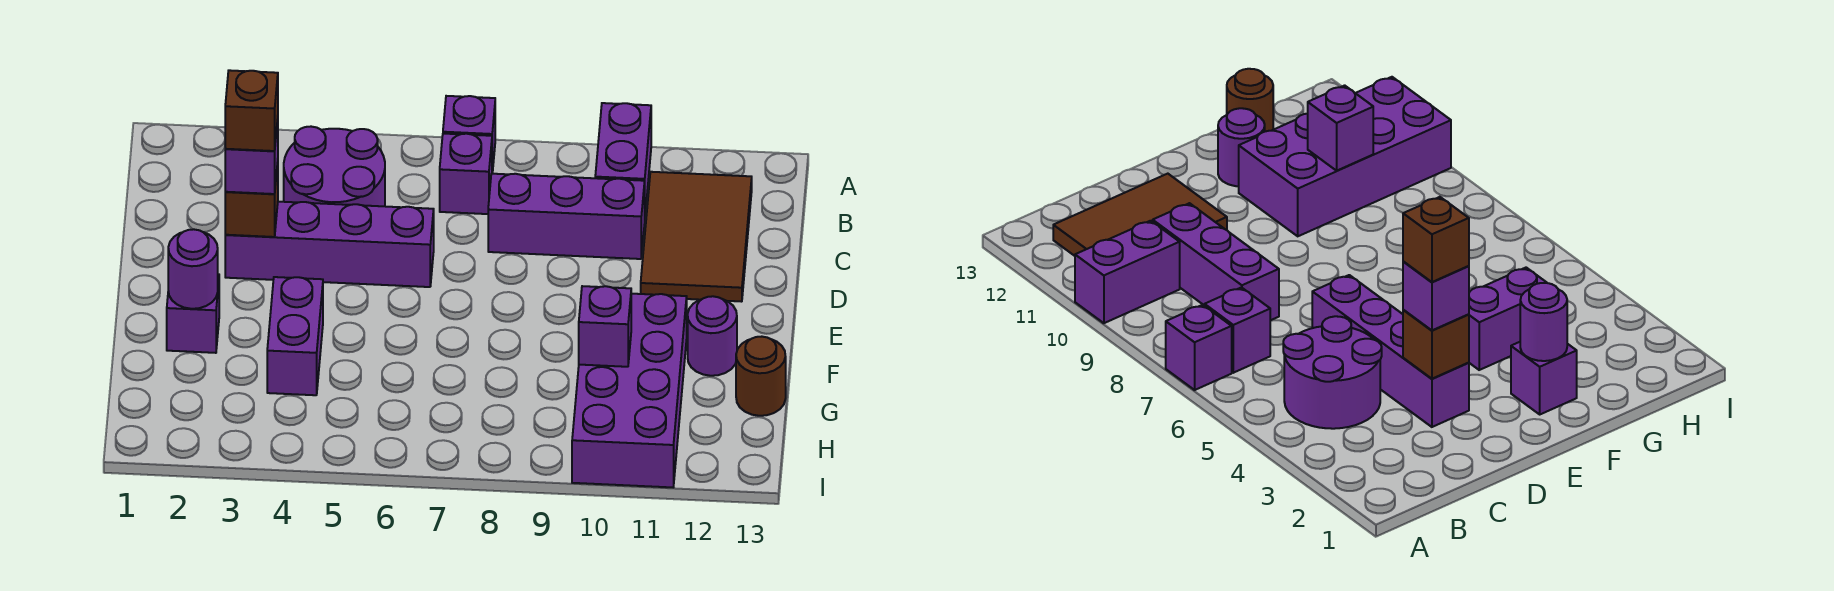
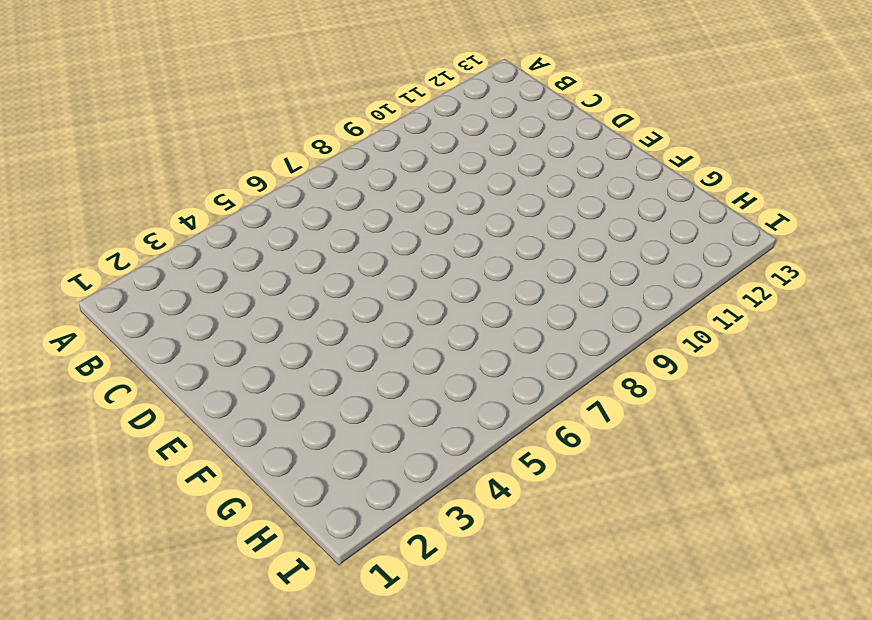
none -> purple 1x1 brick [443,96,495,173]
none -> purple 1x2 brick [595,103,651,213]
none -> purple 2x2 round brick [284,127,385,206]

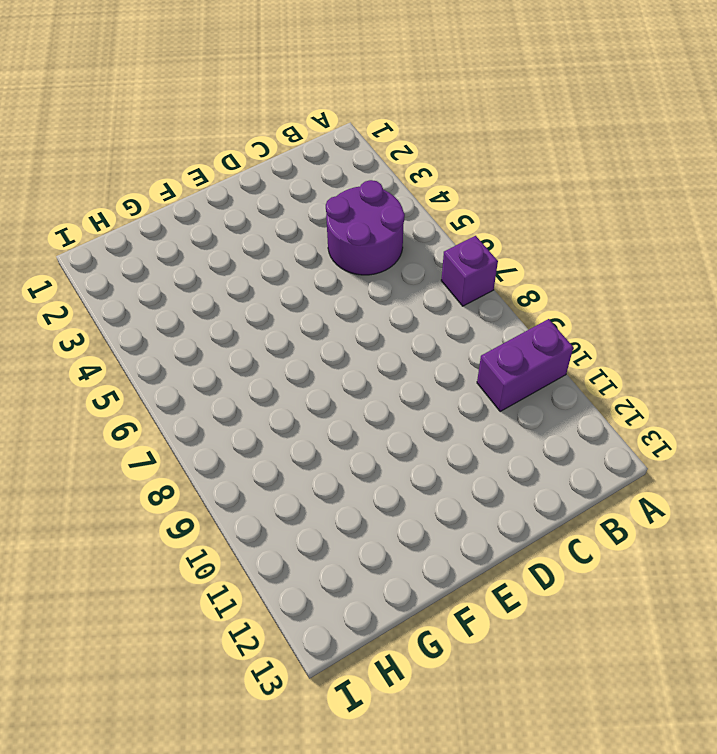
none -> purple 1x1 brick [440,134,492,214]
none -> brown 2x3 tile [641,172,752,302]
none -> purple 1x3 brick [488,173,645,259]

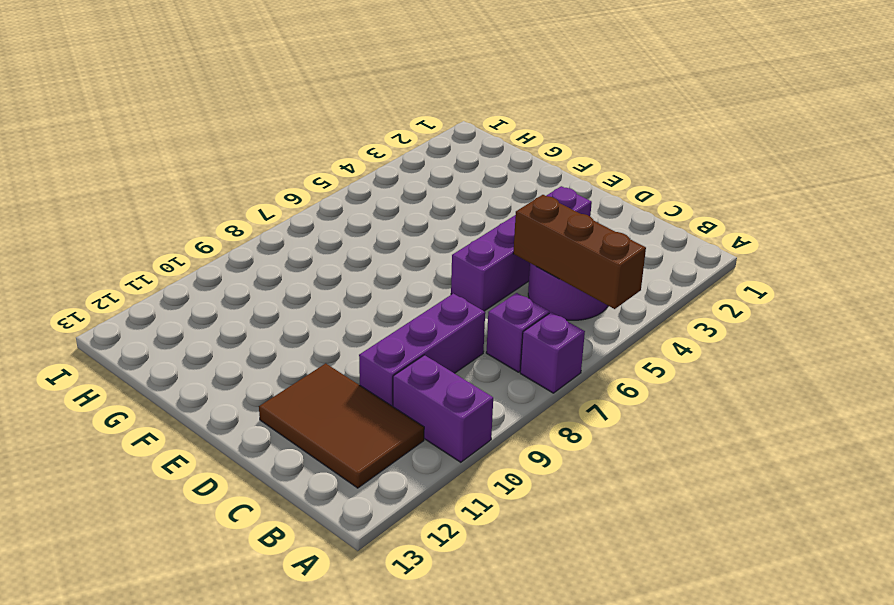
brown 1x3 brick [513,195,646,309] -> none
none -> purple 1x1 brick [167,274,219,353]
none -> purple 1x2 brick [267,277,323,395]
none -> purple 2x4 brick [572,294,687,487]

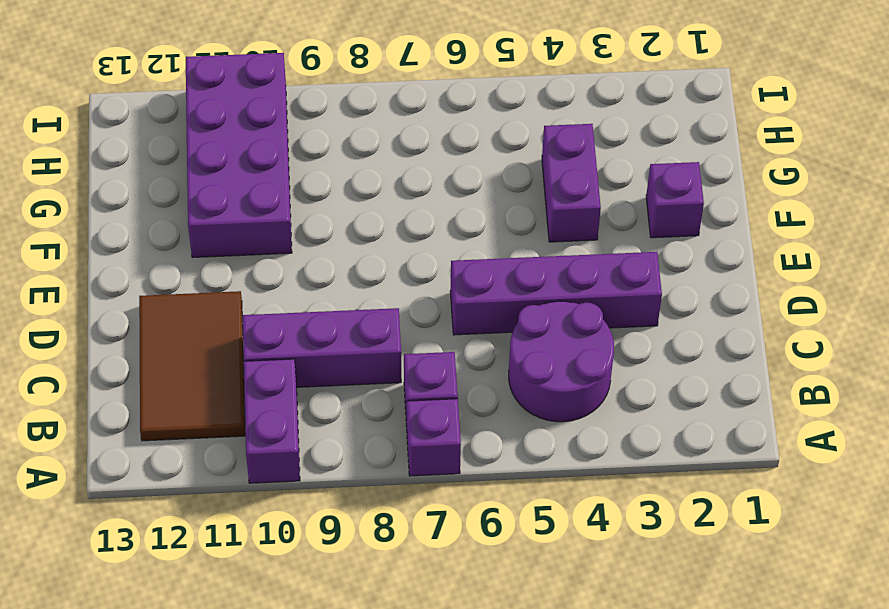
none -> purple 1x1 round brick [688,296,737,376]
none -> brown 1x1 round brick [736,337,786,416]
none -> brown 1x1 brick [225,162,278,237]

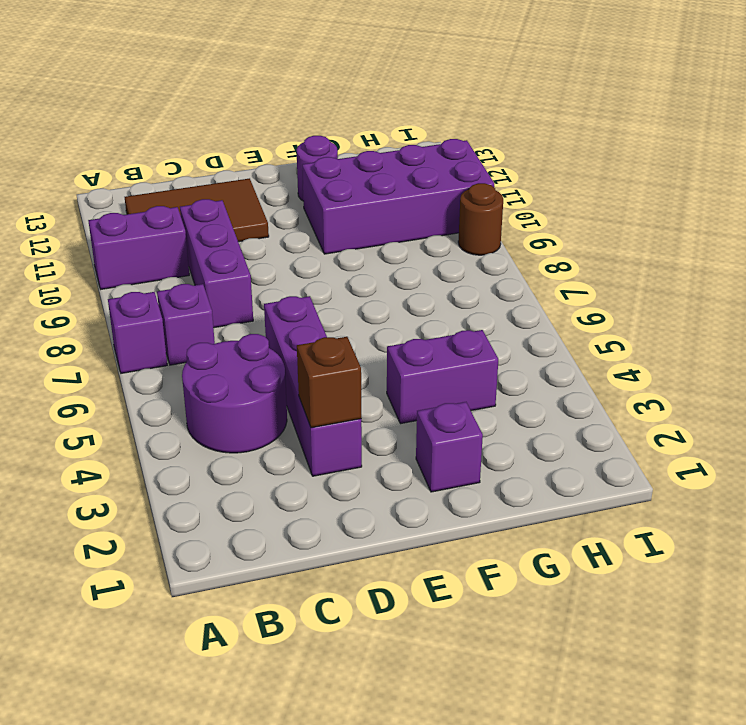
brown 1x1 round brick [458,183,503,255] -> brown 1x1 round brick moved to [736,337,786,416]
none -> purple 1x1 round brick [168,229,218,309]
none -> purple 1x1 brick [579,286,631,367]
none -> purple 1x1 brick [225,119,278,194]

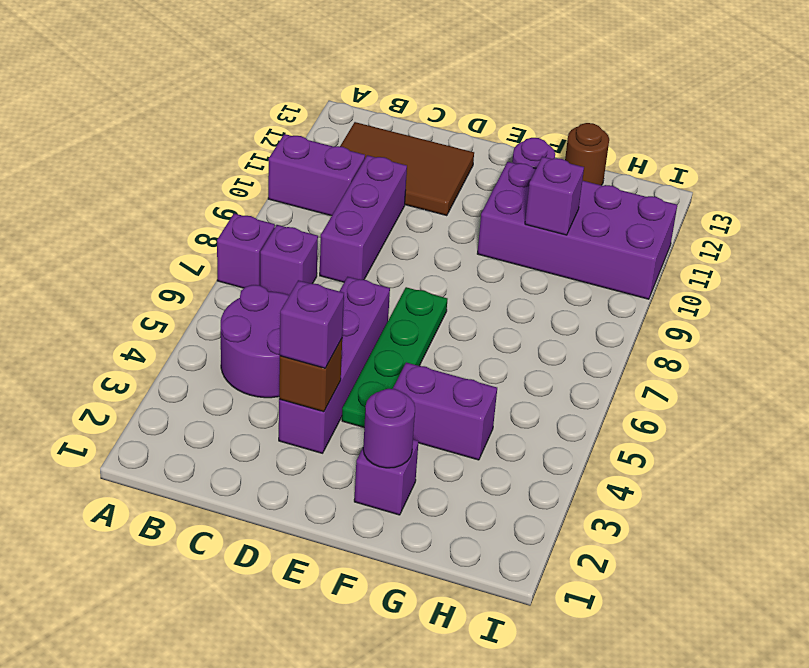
green 1x4 plate [342,287,448,427] -> none
none -> brown 1x1 brick [225,70,278,151]

